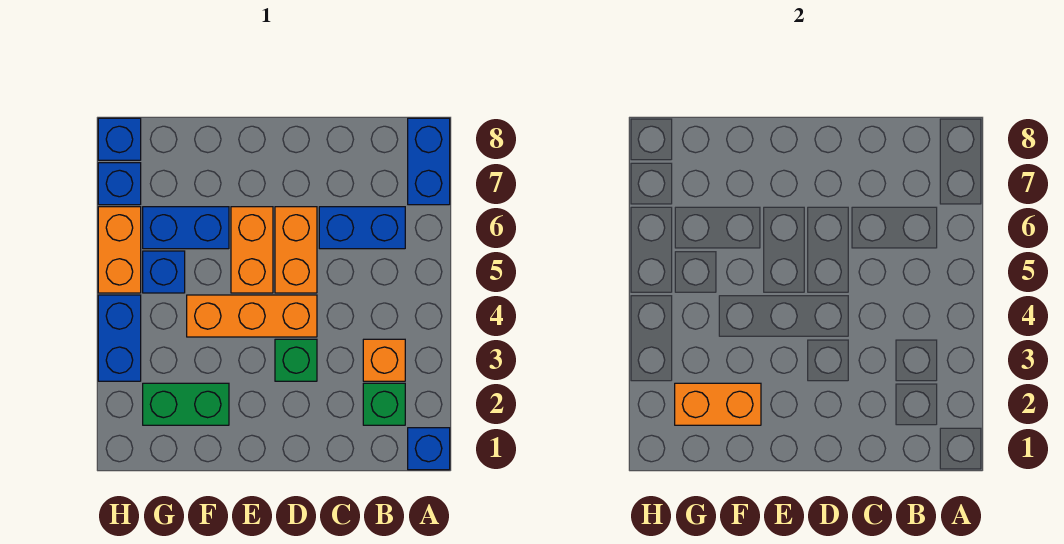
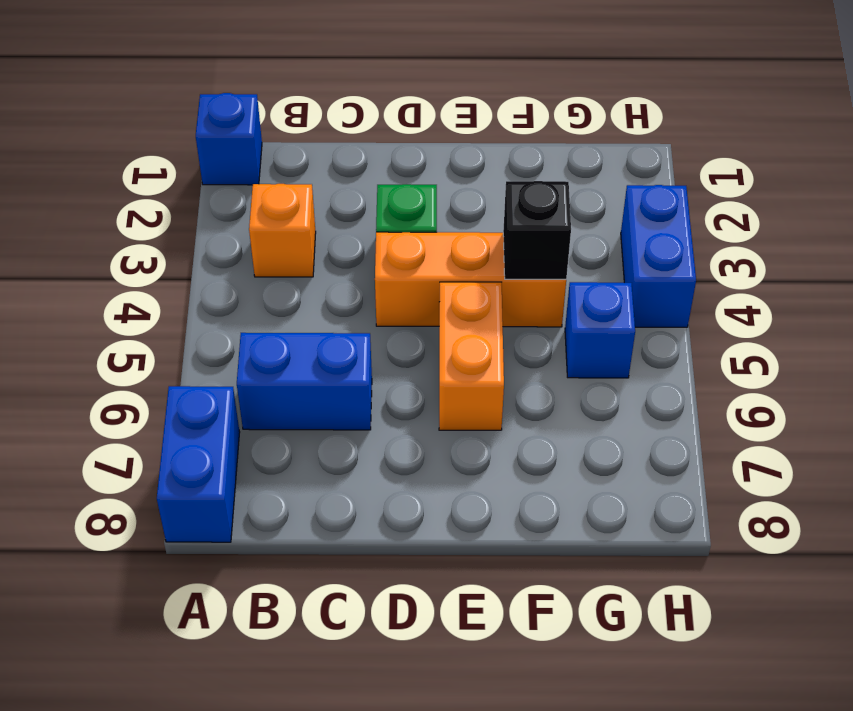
black 1x1 brick [503,181,571,279] -> none
none -> green 1x1 brick [363,383,405,425]
none -> orange 1x2 brick [275,207,317,293]
none -> green 1x2 brick [143,383,229,425]

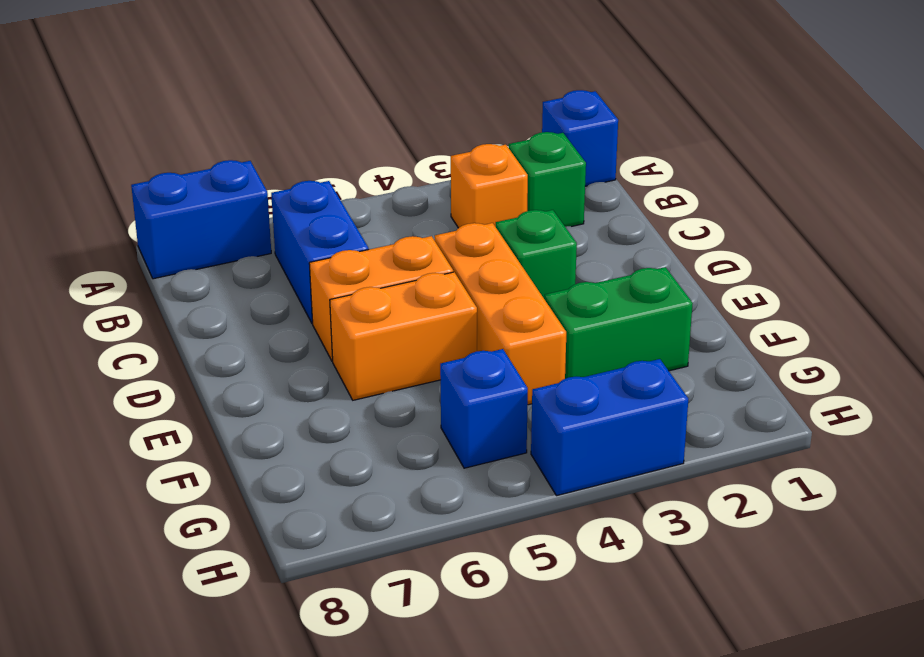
green 1x2 brick [545,267,693,379] -> green 1x2 brick turned to [143,383,229,425]
none -> blue 1x2 brick [143,207,229,249]
none -> orange 1x2 brick [98,207,141,293]
none -> blue 1x1 brick [98,163,141,205]

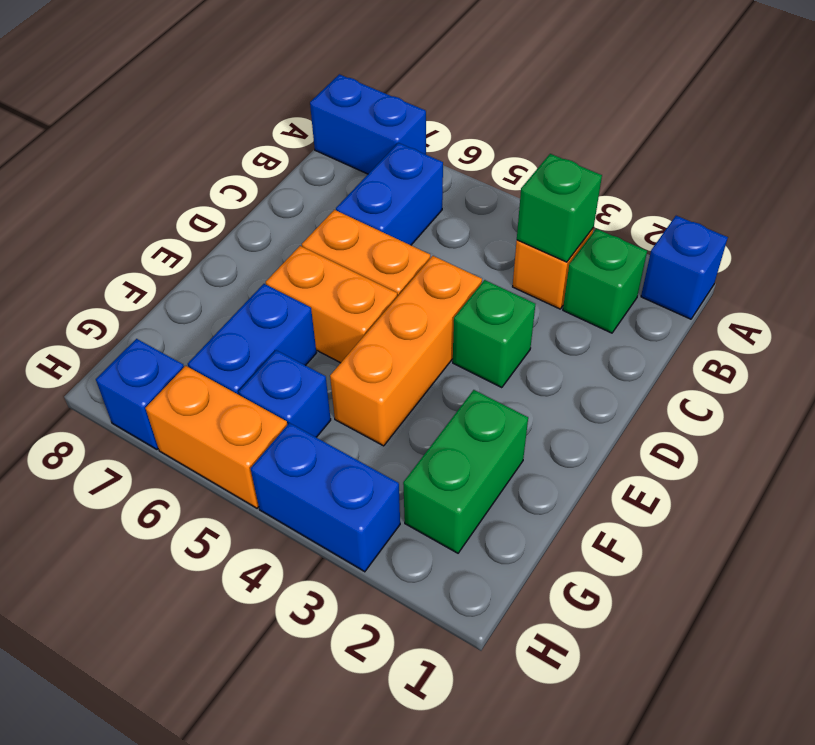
green 1x1 brick [517,154,602,262] -> none
none -> blue 1x1 brick [98,118,141,160]
none -> orange 1x2 brick [675,383,761,425]

